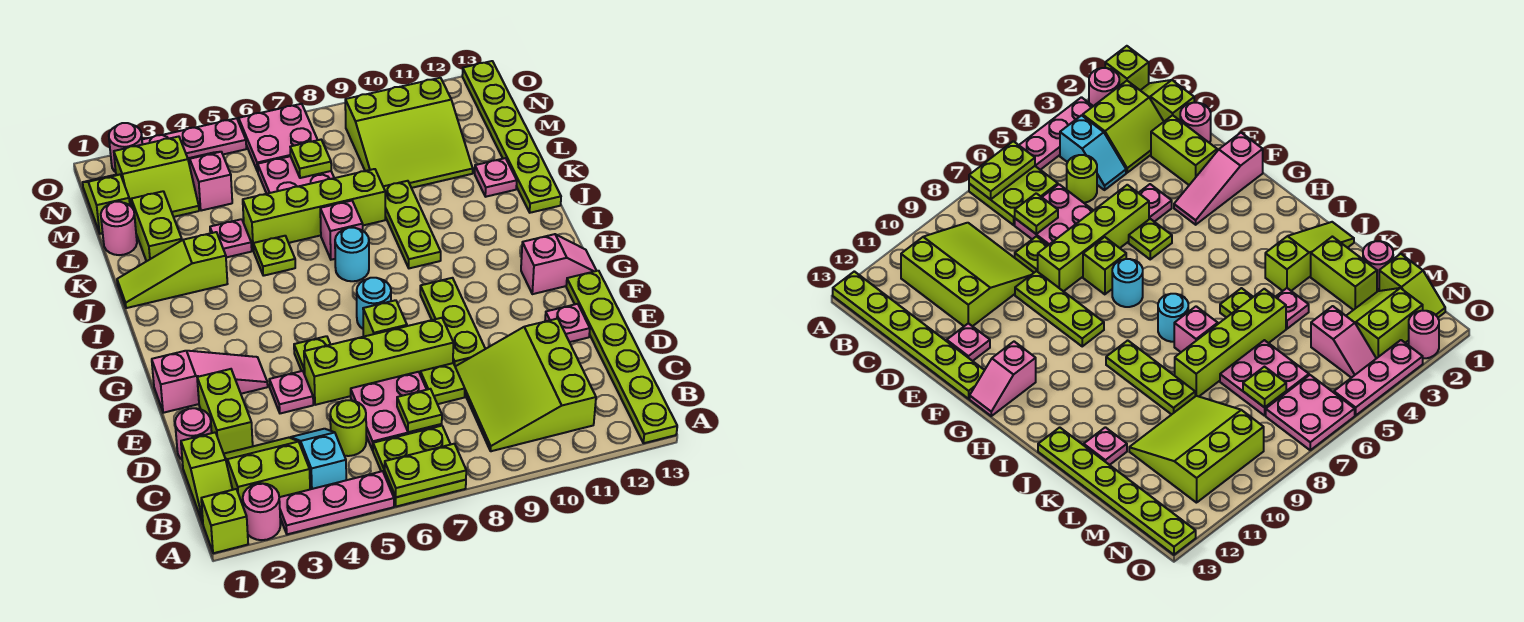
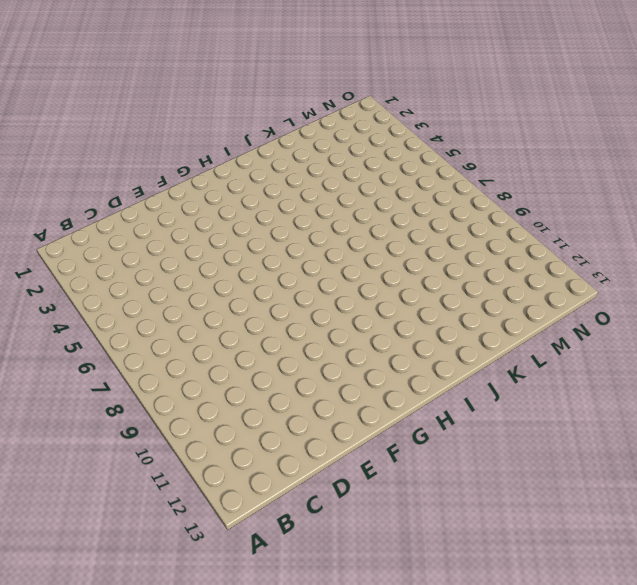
none -> lime 1x1 brick [201,489,248,553]
none -> pink 1x1 round brick [243,483,281,540]
none -> pink 1x3 plate [279,471,394,534]
none -> lime 2x2 plate [373,426,466,507]

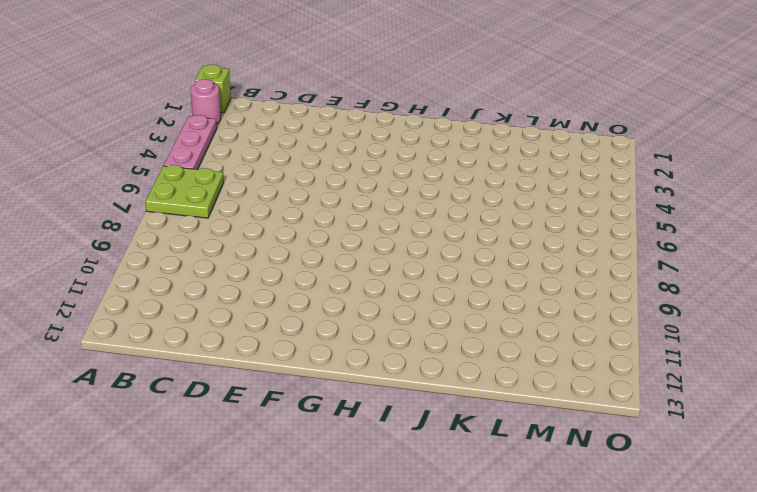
none -> lime 1x6 plate [566,271,677,443]
none -> lime 1x2 slope [181,433,233,523]
none -> lime 2x2 slope [224,438,310,505]
none -> cyan 1x2 slope [291,429,346,489]

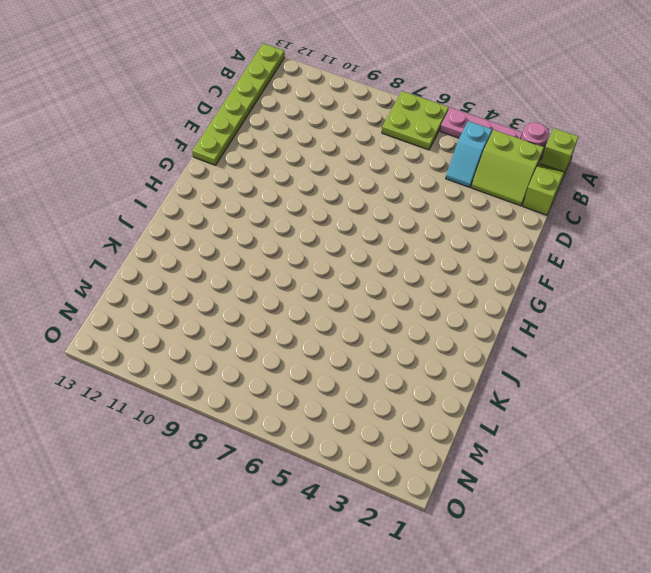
none -> lime 3x3 slope [455,319,596,451]
none -> lime 1x1 round brick [330,400,366,456]
none -> pink 2x2 plate [351,372,442,450]
none -> pink 1x1 round brick [175,408,212,459]

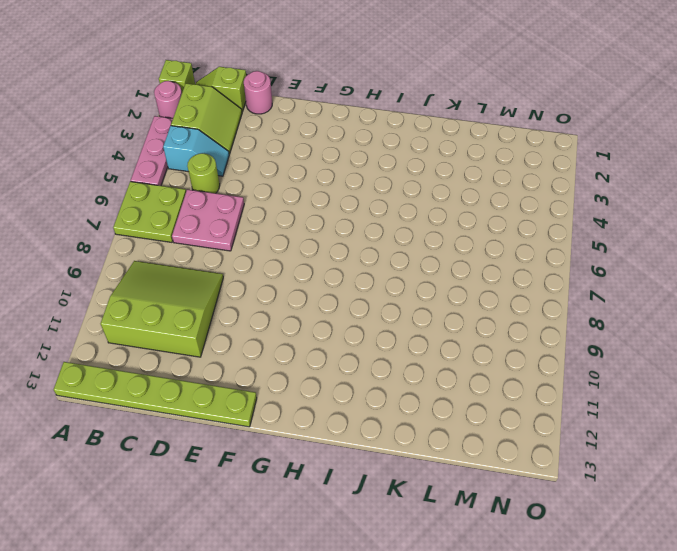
none -> lime 1x2 brick [197,369,253,454]
none -> lime 1x1 plate [420,363,465,404]
none -> pink 1x1 plate [269,371,313,413]
none -> lime 1x4 brick [304,318,453,405]

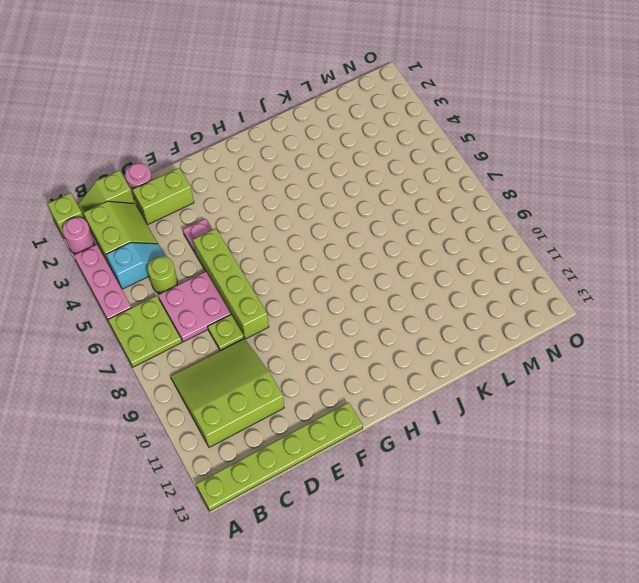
none -> lime 1x3 plate [420,278,485,366]
none -> pink 1x1 plate [545,304,590,342]
none -> pink 1x3 slope [152,351,268,413]
none -> lime 1x1 plate [294,336,331,374]

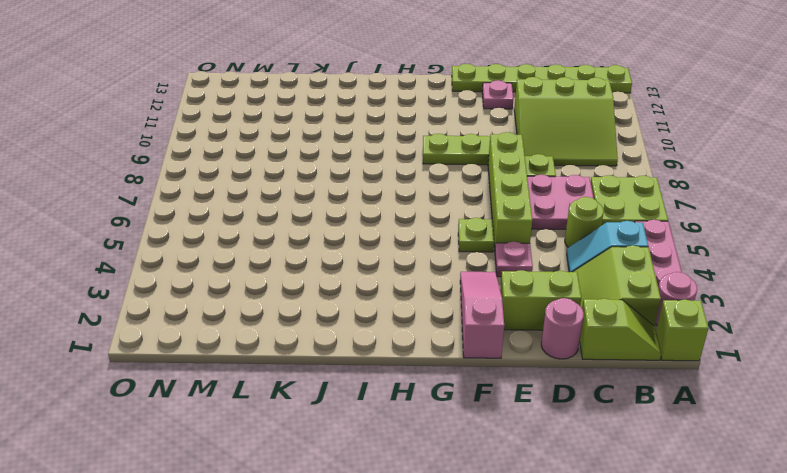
none -> lime 1x1 brick [363,300,407,337]
none -> cyan 1x1 round brick [357,278,391,329]
none -> pink 1x2 slope [521,234,596,294]
none -> cyan 1x1 round brick [335,228,369,281]

